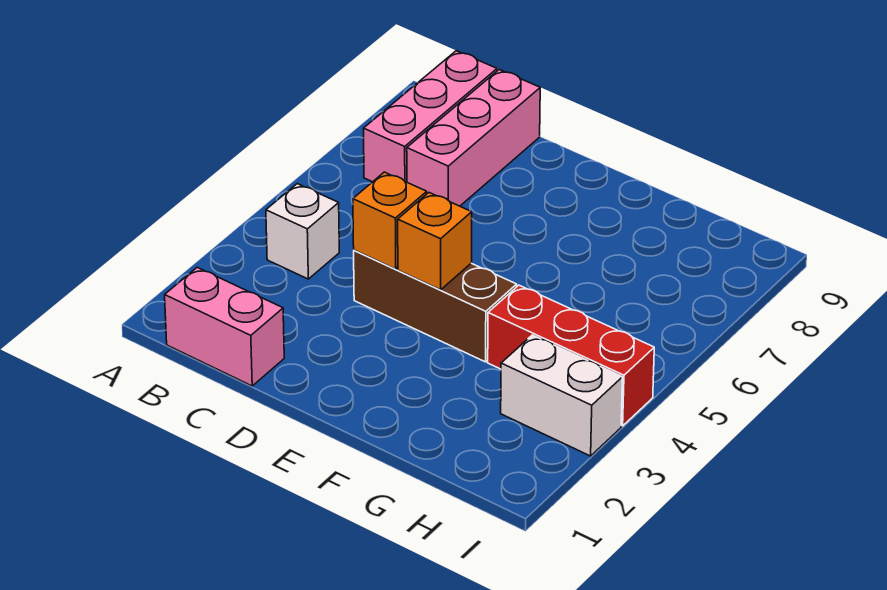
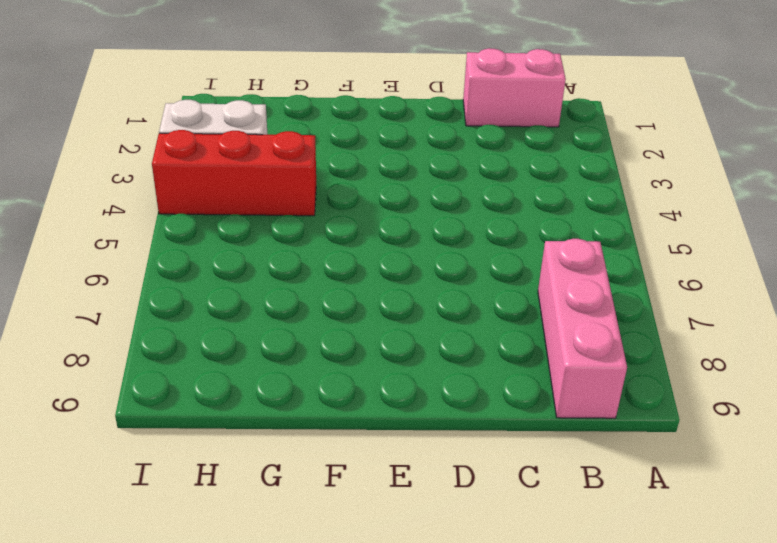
none -> white 1x1 brick [266,184,339,279]
none -> pink 1x3 brick [407,70,540,206]

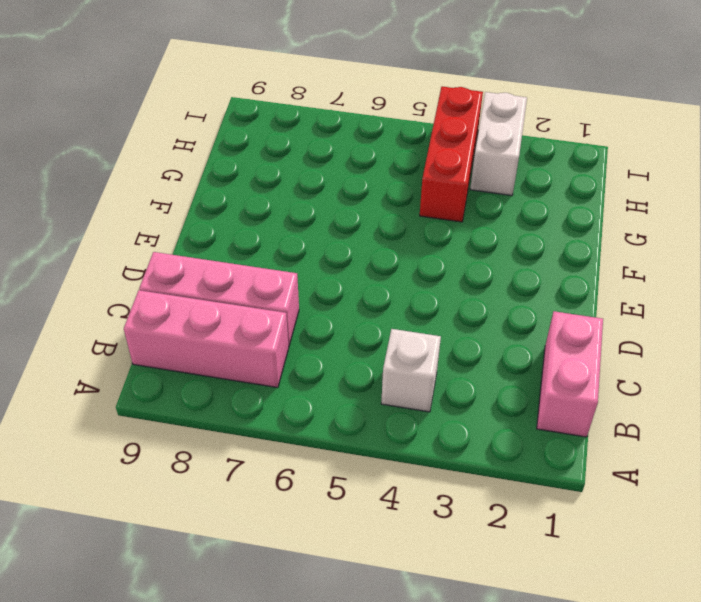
none -> brown 1x3 brick [354,250,517,362]
none -> orange 1x1 brick [353,172,427,269]

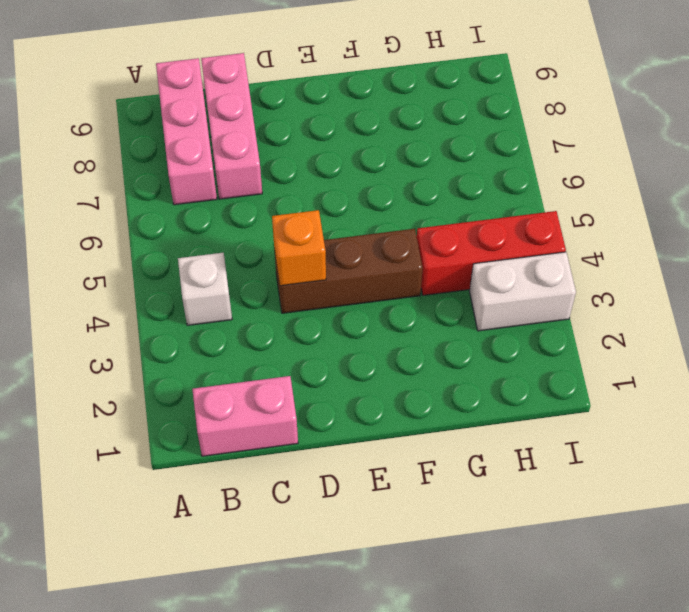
none -> orange 1x1 brick [398,193,472,290]

